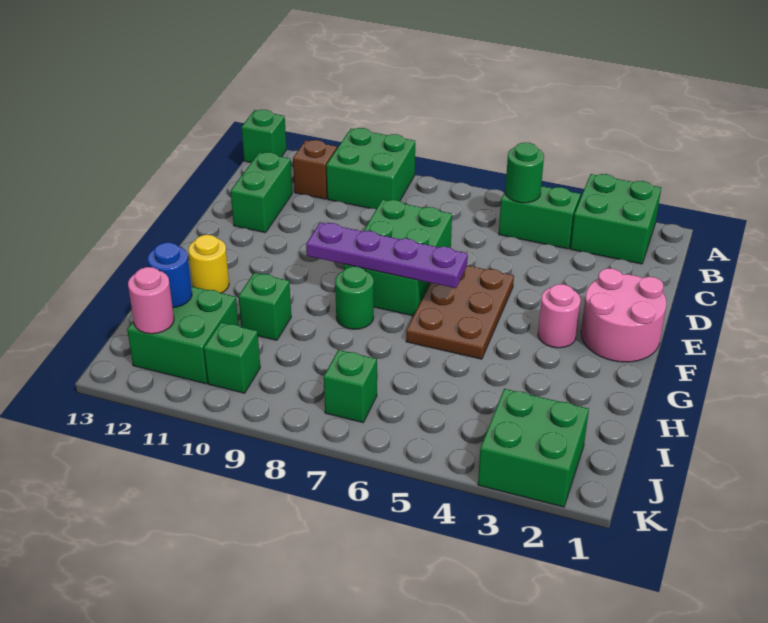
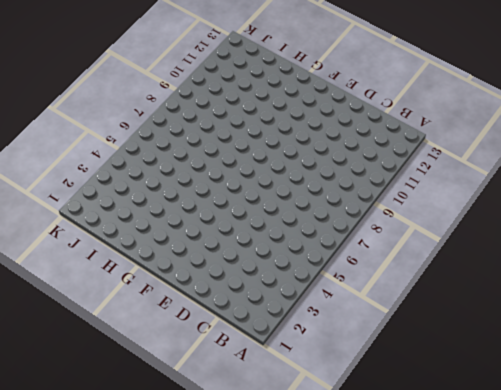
none -> green 2x2 brick [571,174,661,264]
none -> green 2x2 brick [326,128,415,209]
none -> green 1x1 brick [241,110,287,162]

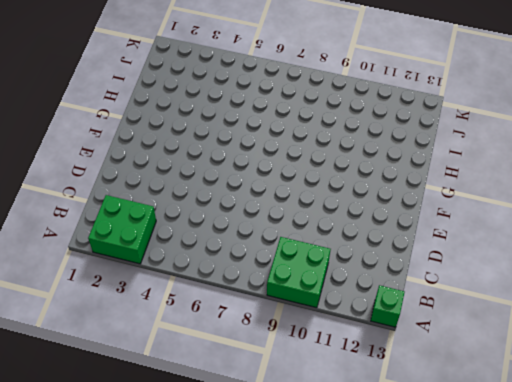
none -> green 1x2 brick [499,186,581,249]
none -> brown 1x1 brick [293,140,337,199]
none -> green 1x2 brick [231,152,292,233]

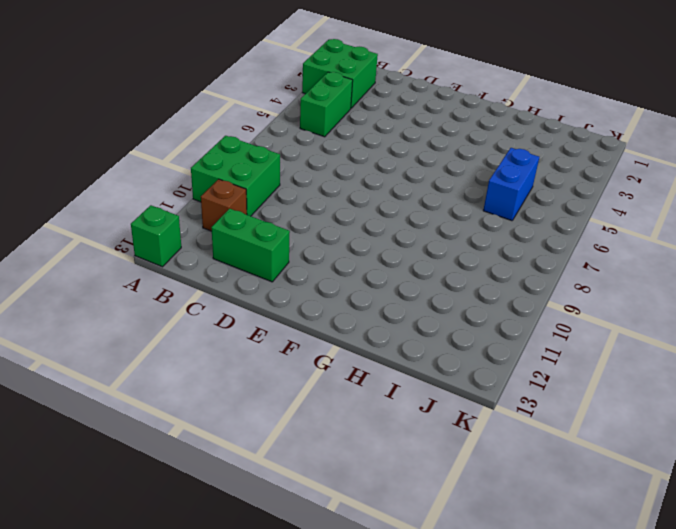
blue 1x2 brick [483,148,539,221] -> none
none -> green 2x3 brick [344,200,452,316]
none -> pink 2x2 round brick [581,268,666,362]
none -> brown 2x3 plate [406,265,514,359]

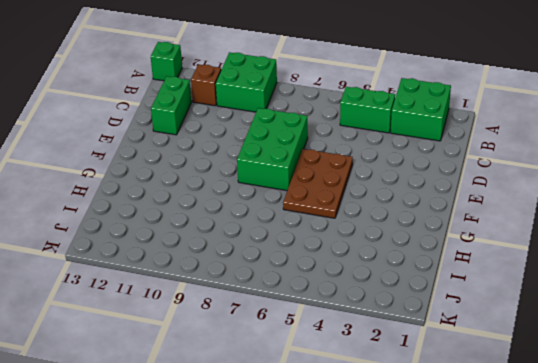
none -> pink 2x2 round brick [581,268,666,362]
none -> pink 1x1 round brick [538,284,581,348]
none -> green 1x1 round brick [335,267,374,329]

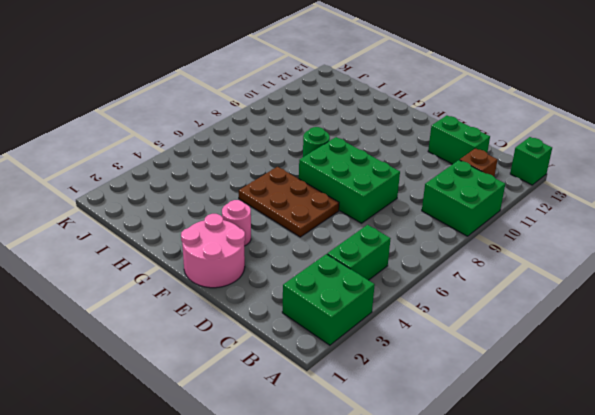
none -> yellow 1x1 round brick [189,235,229,293]
none -> green 1x1 brick [239,273,291,340]
none -> green 2x2 brick [127,286,239,384]

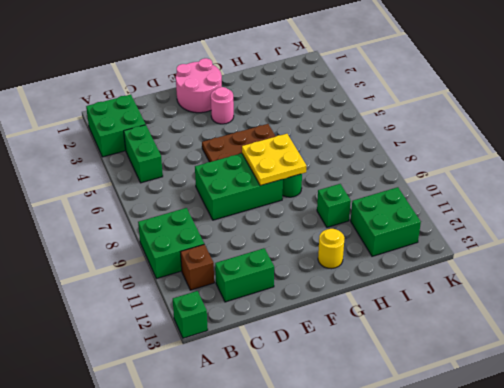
yellow 2x2 plate [242,134,306,186] -> purple 1x4 plate [306,223,468,288]
none -> green 2x2 brick [478,389,589,507]
none -> green 1x1 brick [324,350,377,423]
none -> green 1x1 brick [204,322,260,393]

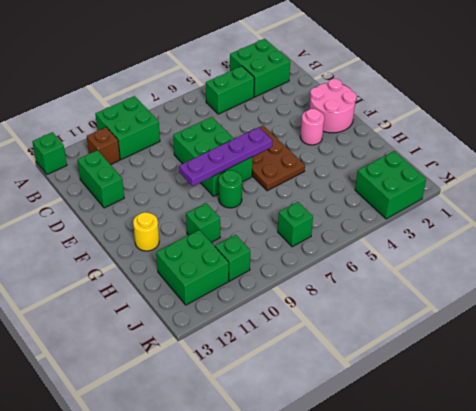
none -> green 1x1 round brick [505,143,544,203]
none -> blue 1x1 round brick [148,242,192,308]
none -> pink 1x1 round brick [128,267,174,334]

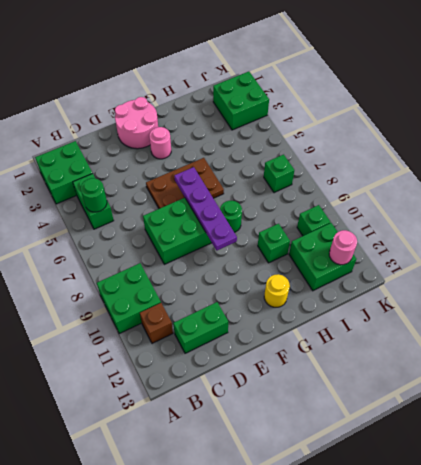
none -> green 1x1 brick [241,110,287,162]
none -> blue 1x1 round brick [148,242,192,308]

